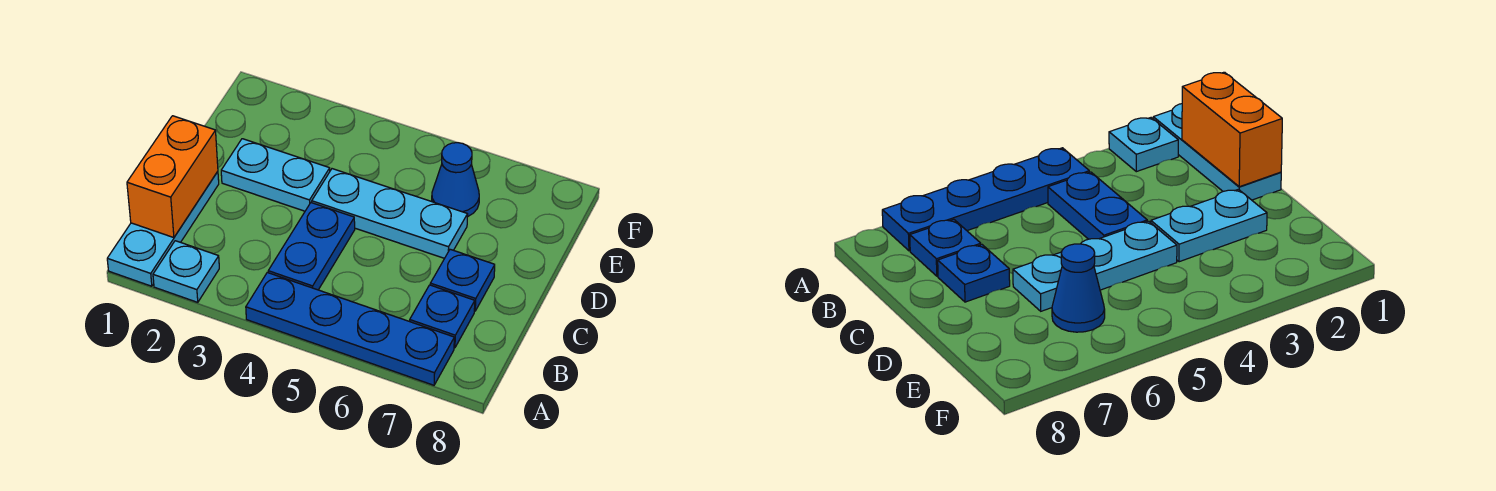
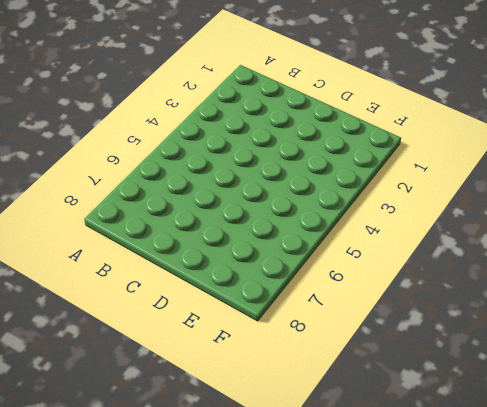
none -> cyan 1x3 plate [107,172,219,286]
none -> cyan 1x1 plate [153,241,219,302]

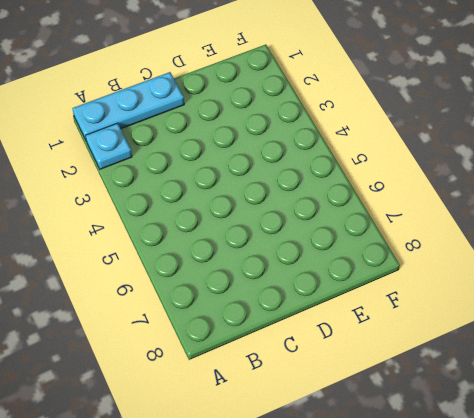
none -> blue 1x4 plate [246,273,454,385]
none -> blue 1x2 plate [268,203,355,290]

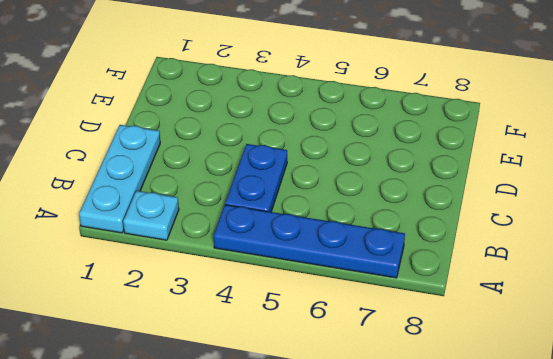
none -> blue 1x1 plate [410,285,475,348]
none -> blue 1x1 plate [430,249,495,311]

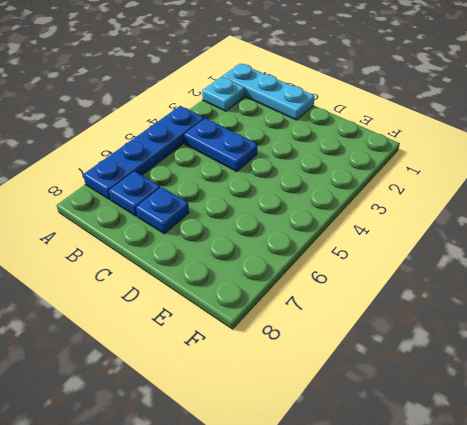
none -> cyan 1x2 plate [221,139,330,211]
none -> cyan 1x3 plate [312,169,468,258]

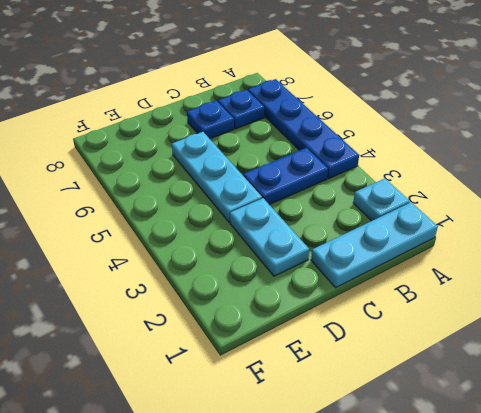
none -> blue 1x1 cone [432,143,479,217]
none -> orange 1x2 brick [127,116,218,238]

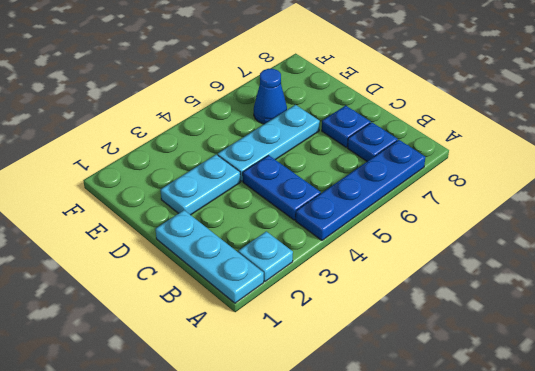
none -> orange 1x2 brick [127,116,218,238]

